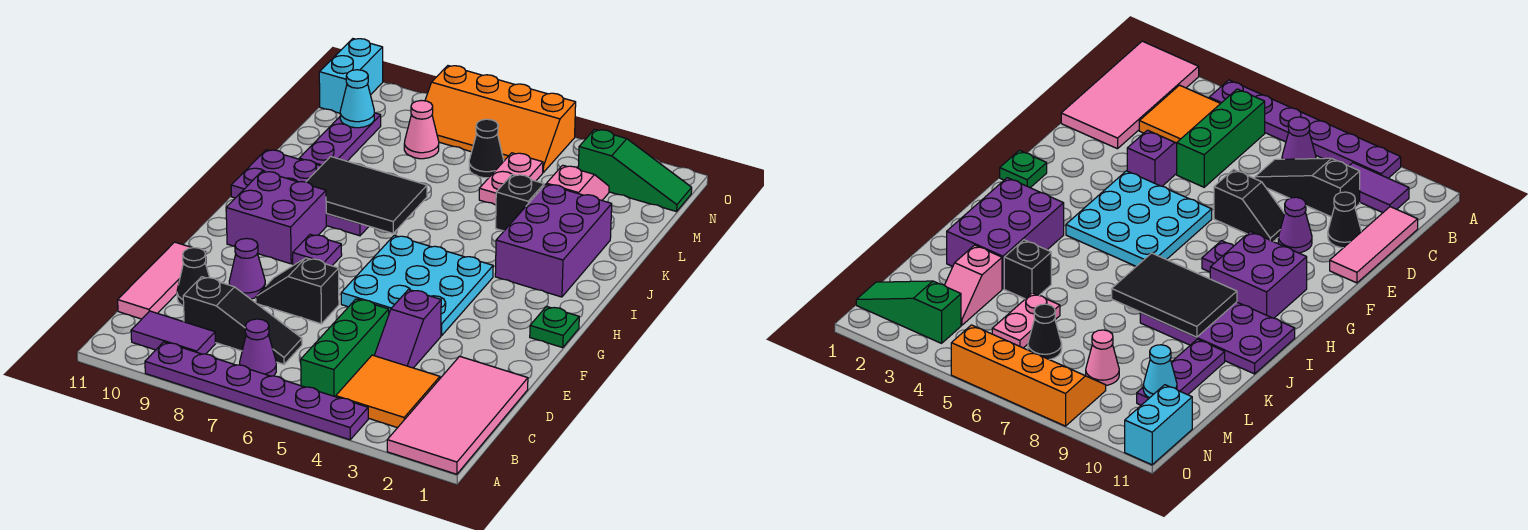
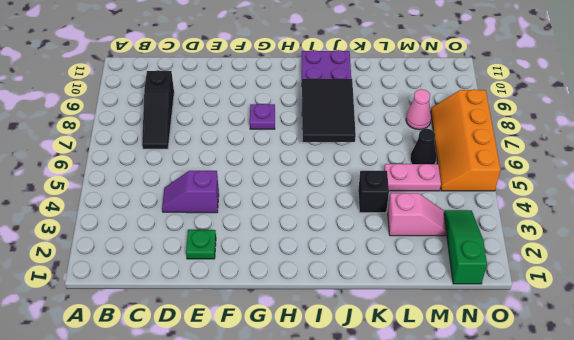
green 1x1 plate [186,230,216,259] -> green 1x1 plate moved to [530,306,579,348]
green 1x3 slope [444,210,487,284] -> green 1x3 slope turned to [578,129,692,212]
none -> pink 2x4 tile [387,356,528,474]
none -> purple 1x6 plate [145,342,368,440]
none -> orange 2x2 tile [336,355,440,428]

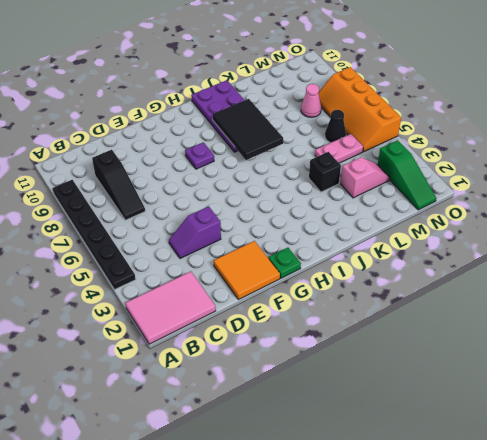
pink 2x3 tile [125,271,216,344] -> pink 2x4 tile [387,356,528,474]
black 1x6 plate [53,180,136,290] -> purple 1x6 plate [145,342,368,440]
orange 2x2 tile [214,241,280,300] -> orange 2x2 tile moved to [336,355,440,428]
none -> green 1x3 brick [301,299,389,397]
none -> purple 1x1 cone [239,319,276,376]
none -> purple 1x2 tile [131,311,216,354]

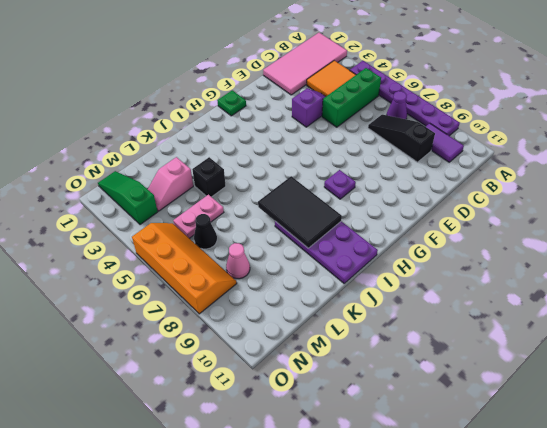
none -> pink 1x3 tile [118,242,206,319]
none -> black 1x1 cone [177,248,210,306]
none -> black 1x2 slope [256,258,339,324]

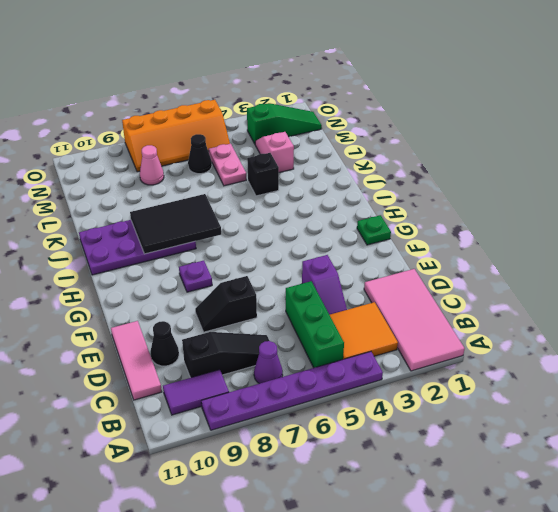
none -> purple 1x1 cone [229,238,265,299]
none -> cyan 3x3 plate [341,236,493,336]
none -> purple 2x2 brick [226,171,326,264]

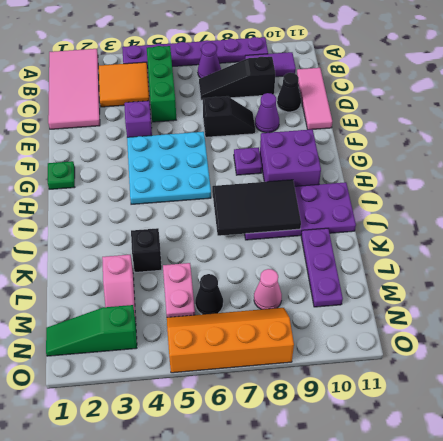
none -> purple 2x3 brick [495,184,612,297]
none -> cyan 1x2 brick [319,39,383,113]
none -> cyan 1x1 cone [340,70,374,128]

